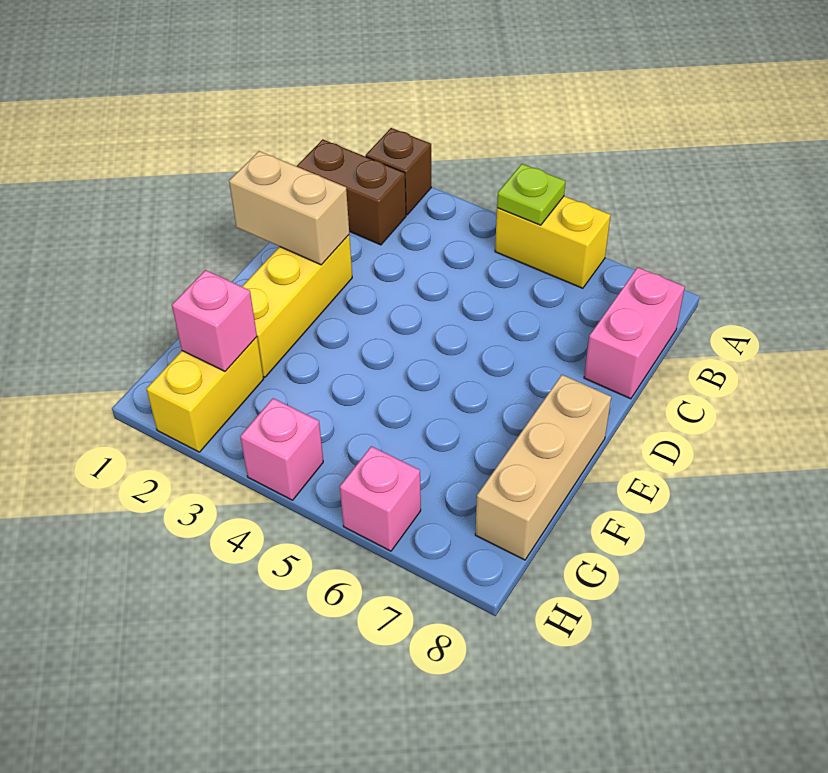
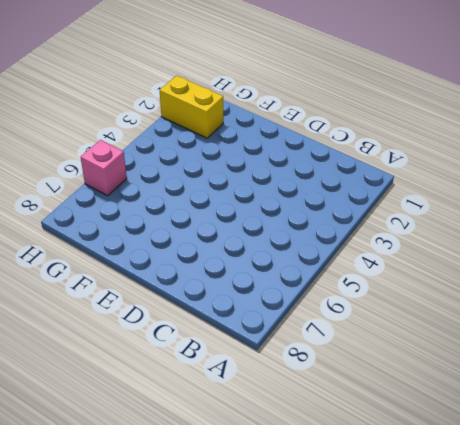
none -> brown 1x1 brick [366,128,431,215]
none -> yellow 1x2 brick [495,196,611,288]
none -> brown 1x2 brick [297,139,406,245]

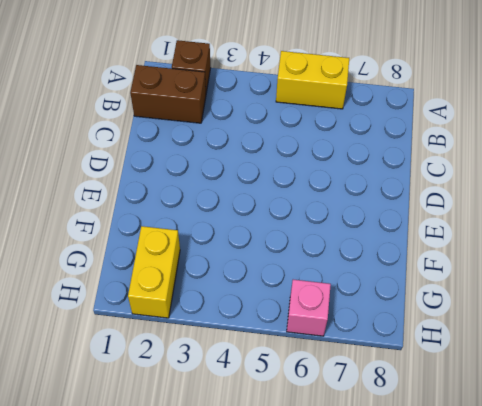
none -> pink 1x2 brick [584,267,685,399]
none -> yellow 1x3 brick [242,235,352,377]
none -> tan 1x3 brick [475,375,611,560]

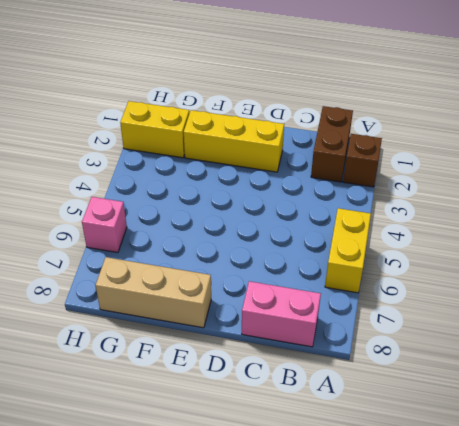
none -> pink 1x1 brick [240,398,323,500]
none -> lime 1x1 plate [497,164,565,225]
none -> tan 1x2 brick [229,151,349,265]

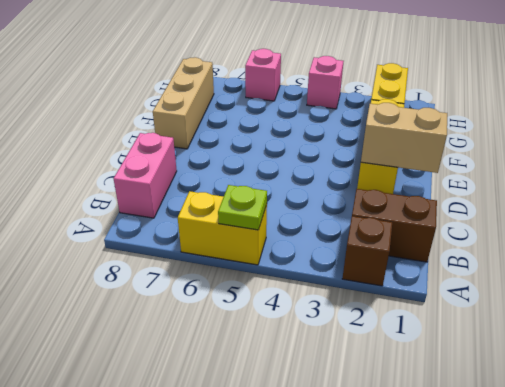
none -> pink 1x1 brick [172,270,257,371]

